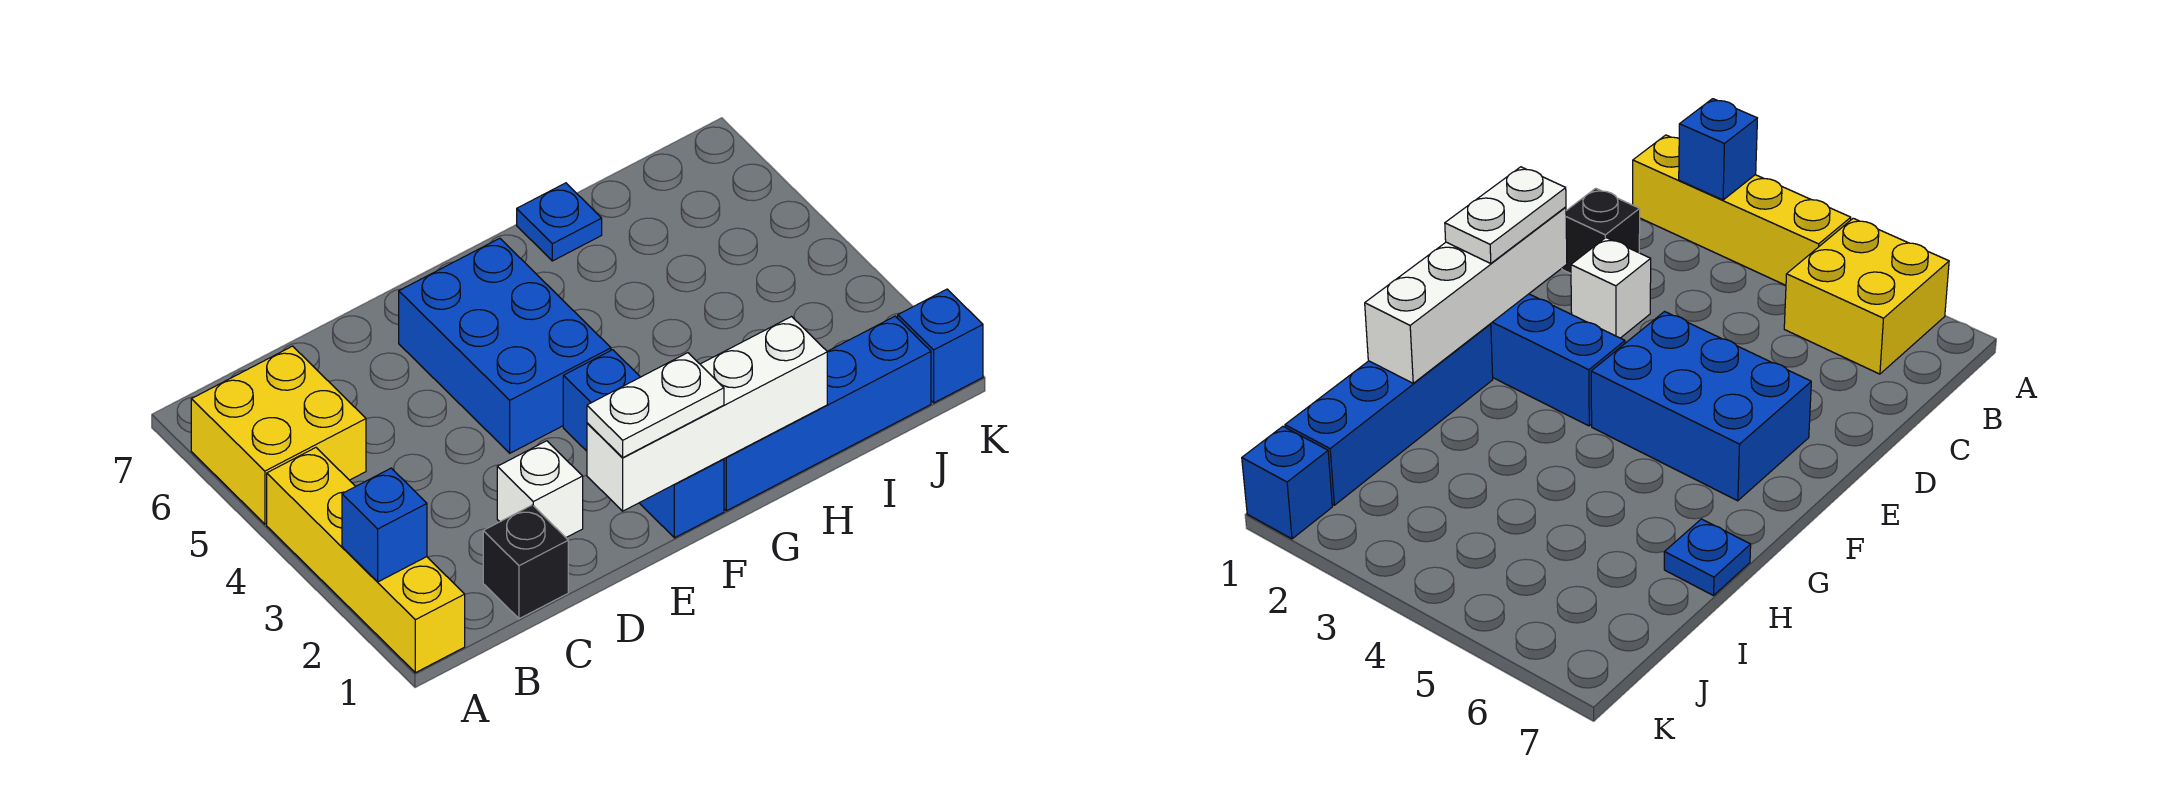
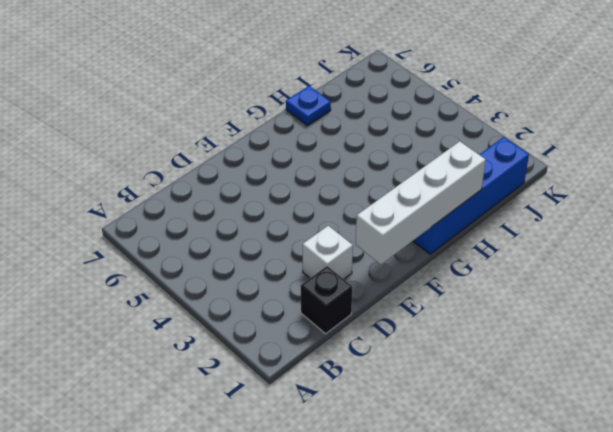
none -> yellow 1x4 brick [267,448,465,673]
none -> yellow 2x2 brick [191,346,366,524]
none -> blue 2x3 brick [399,238,611,453]

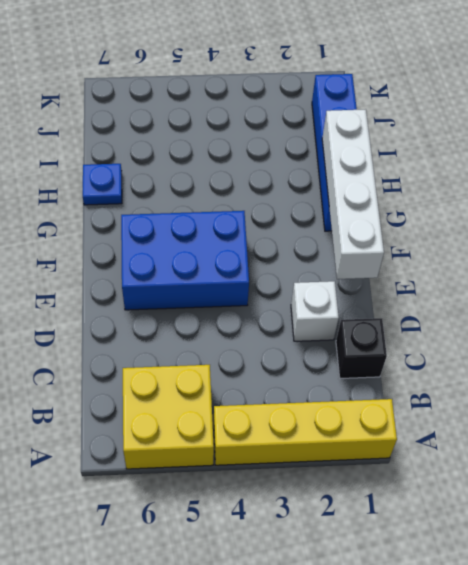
none -> blue 1x3 brick [563,350,724,538]
none -> blue 1x1 brick [898,289,983,403]
none -> blue 1x1 brick [342,468,427,582]

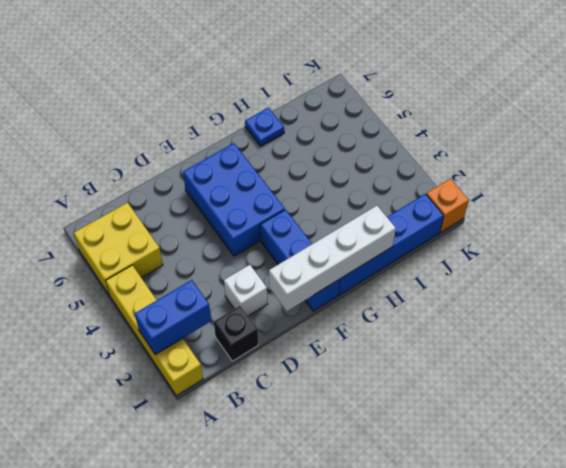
blue 1x2 brick [135,280,211,355] -> blue 1x1 brick [342,468,427,582]
orange 1x1 brick [426,179,469,232] -> blue 1x1 brick [898,289,983,403]
none -> white 1x2 plate [587,353,724,457]

